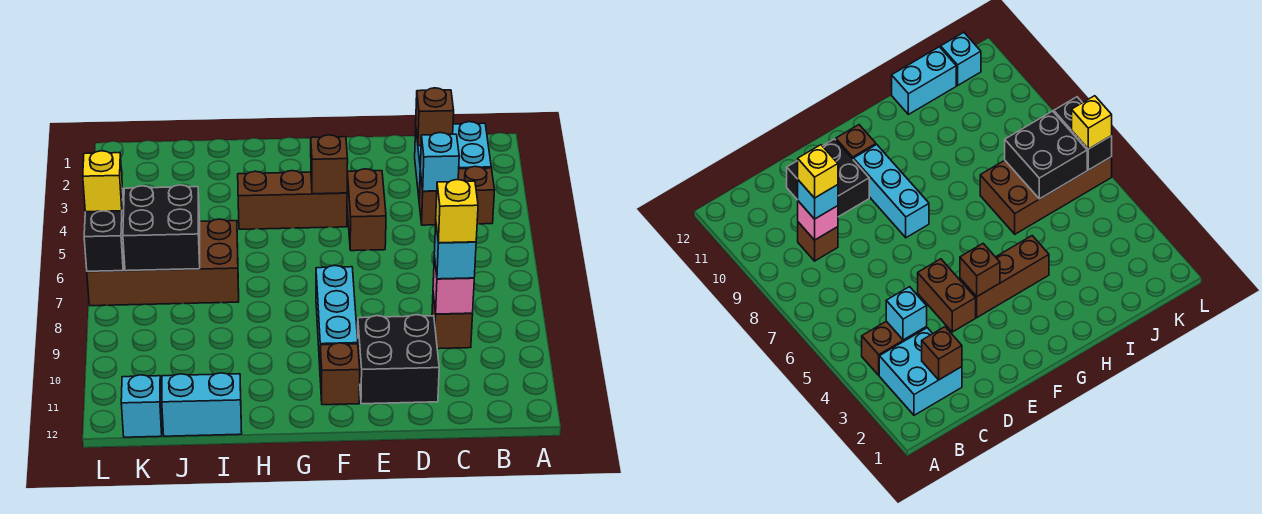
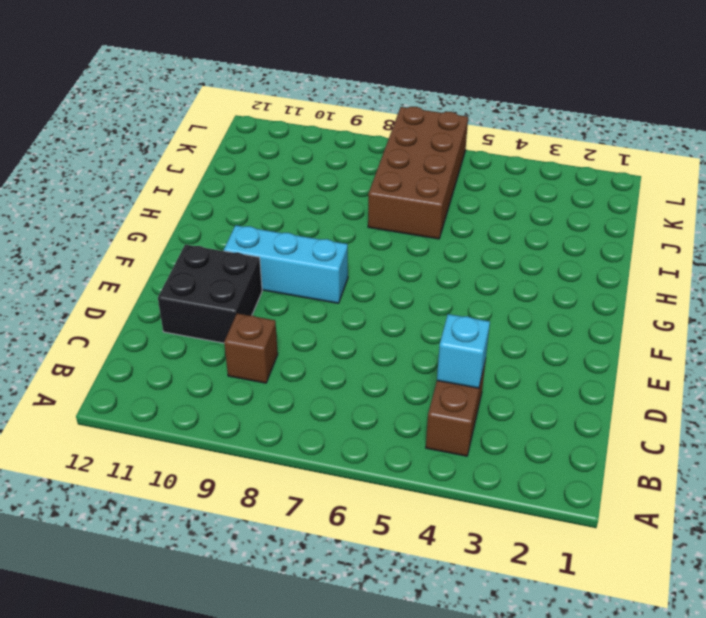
none -> cyan 2x2 brick [415,122,491,196]
none -> brown 1x2 brick [347,169,386,251]
none -> brown 1x3 brick [238,171,347,229]

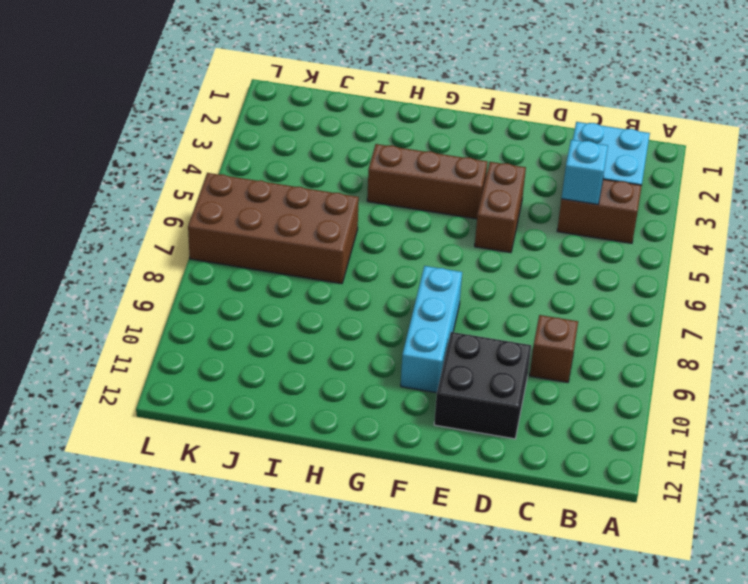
none -> brown 1x1 brick [320,343,360,405]
none -> cyan 1x2 brick [162,373,242,436]
none -> cyan 1x1 brick [121,375,162,437]

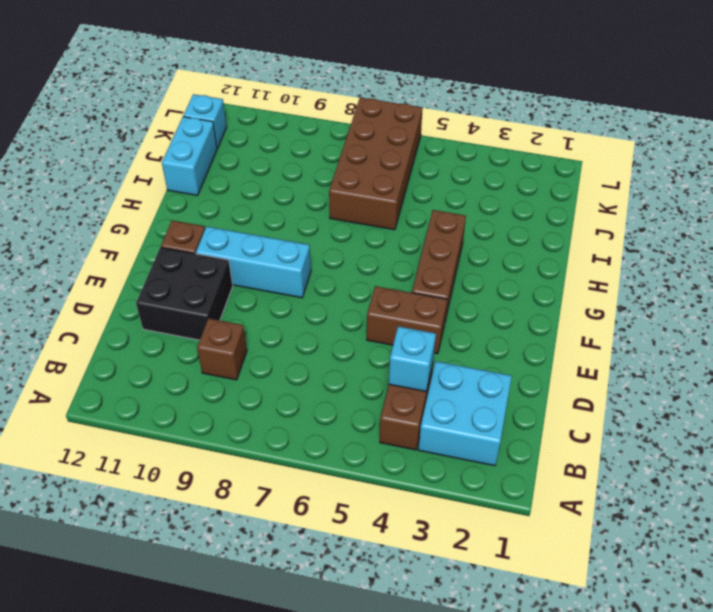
none -> brown 1x1 brick [416,88,454,146]
none -> pink 1x1 brick [433,256,474,314]
none -> brown 1x1 brick [311,135,348,194]

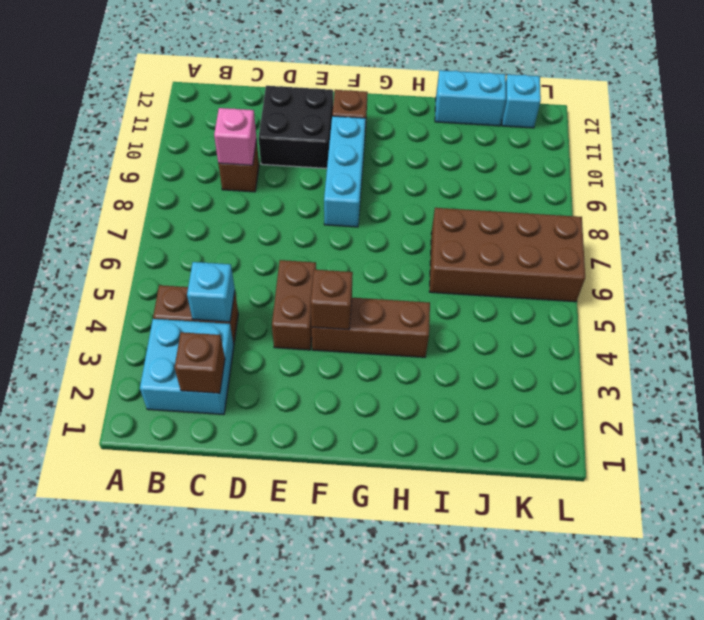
none -> black 2x2 brick [123,185,200,271]
none -> black 1x2 brick [84,190,124,271]
none -> cyan 1x1 brick [434,225,476,279]

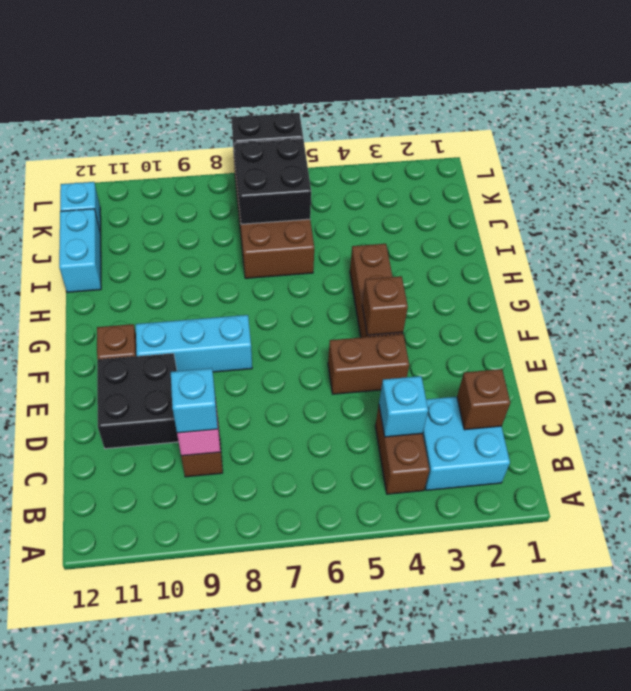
none -> yellow 1x1 brick [83,151,122,212]
none -> yellow 1x1 brick [436,180,478,243]

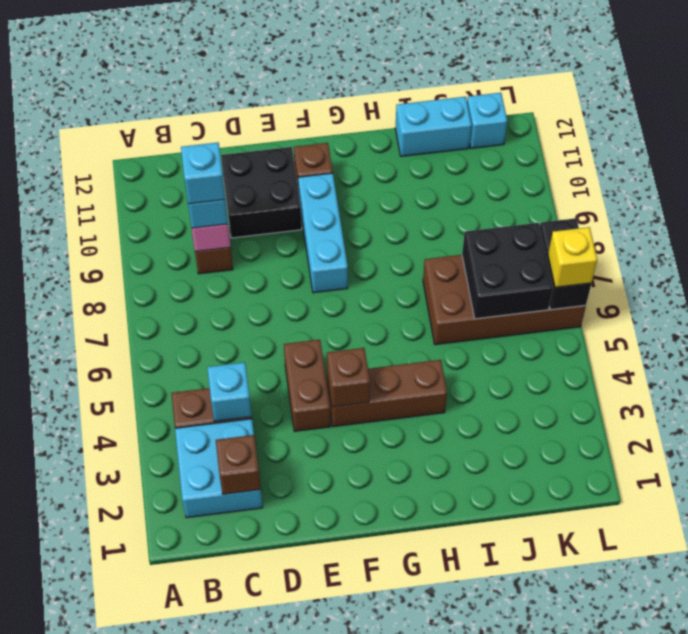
cyan 1x1 brick [181,143,225,204] -> yellow 1x1 brick [436,180,478,243]

